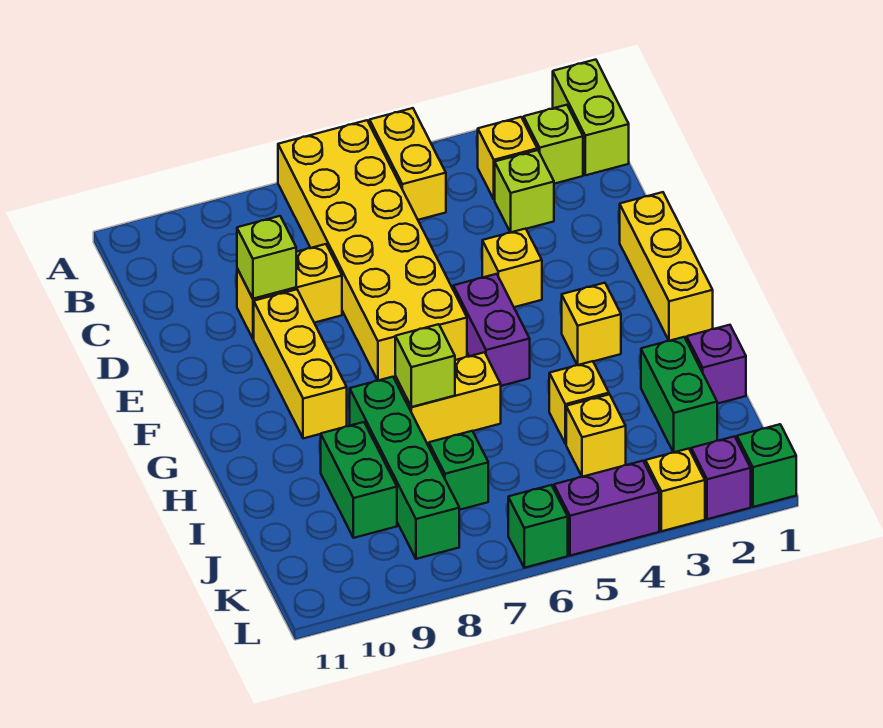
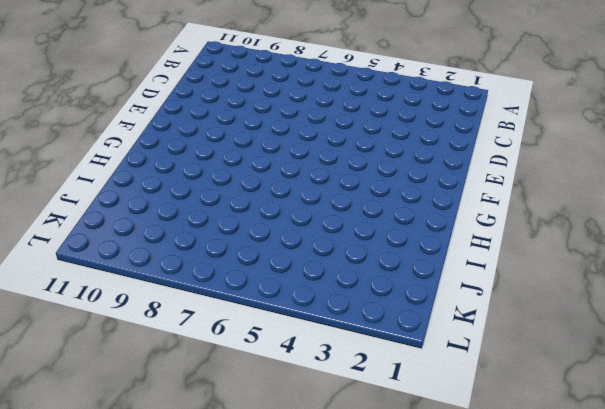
none -> lime 1x2 brick [553,60,629,175]
none -> yellow 1x2 brick [370,108,446,220]
none -> yellow 2x6 brick [278,120,467,381]

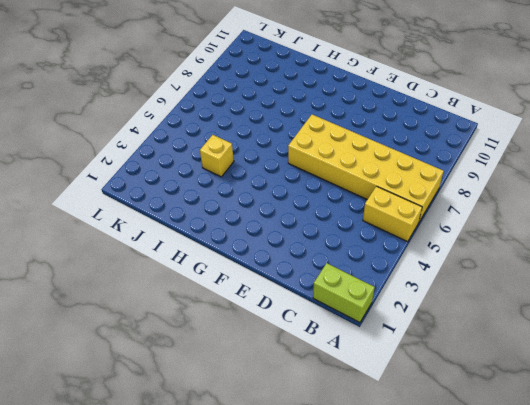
none -> lime 1x1 brick [524,105,583,184]
none -> yellow 1x1 brick [478,117,537,200]
none -> lime 1x1 brick [495,150,554,233]

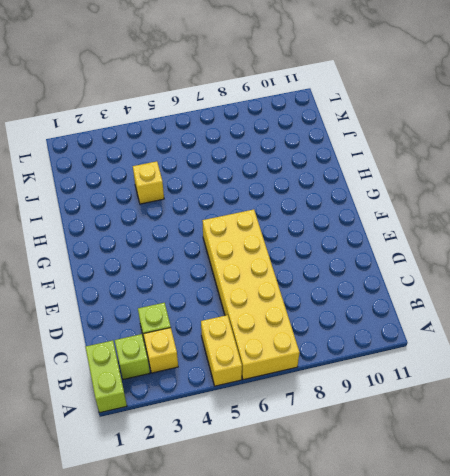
none -> yellow 1x2 brick [237,244,342,339]
none -> yellow 1x3 brick [620,192,713,341]
none -> yellow 1x1 brick [482,229,542,307]

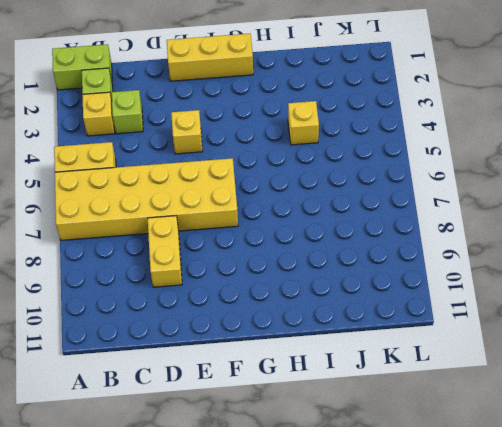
none -> yellow 1x3 brick [254,289,347,438]
none -> purple 1x2 brick [453,274,530,386]
none -> yellow 1x1 brick [562,283,621,365]

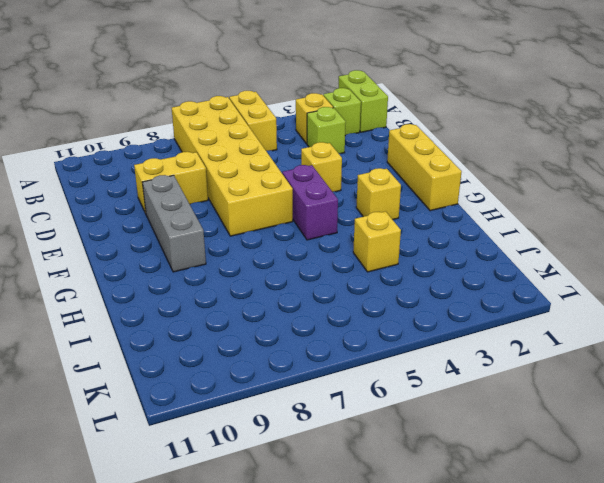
grey 1x3 brick [142,175,206,272] -> yellow 1x3 brick [254,289,347,438]
none -> yellow 1x2 brick [395,352,501,443]
none -> green 1x4 brick [350,377,459,559]
none -> purple 1x1 brick [687,325,746,404]

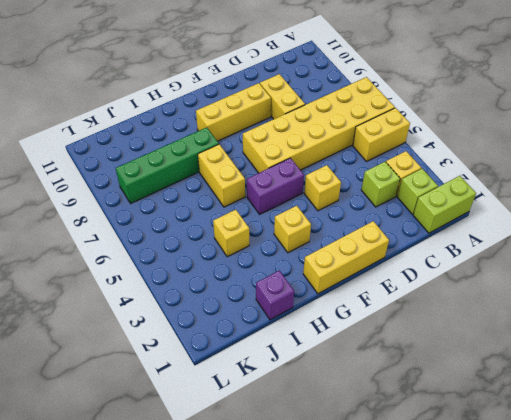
none -> green 1x2 brick [641,337,717,452]
none -> green 1x2 brick [321,422,397,538]
none -> yellow 1x1 brick [566,394,626,477]

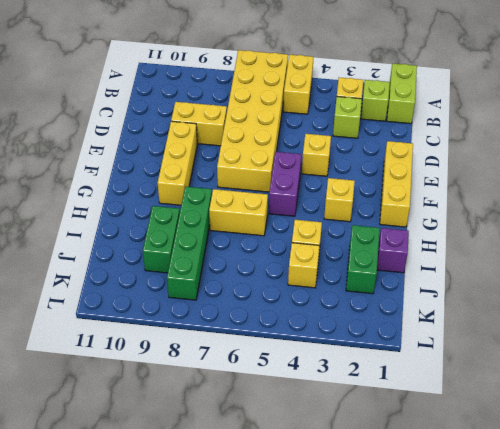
none -> green 1x1 brick [429,431,488,510]
none -> green 1x1 brick [737,424,796,507]
none -> purple 1x1 brick [691,436,751,519]

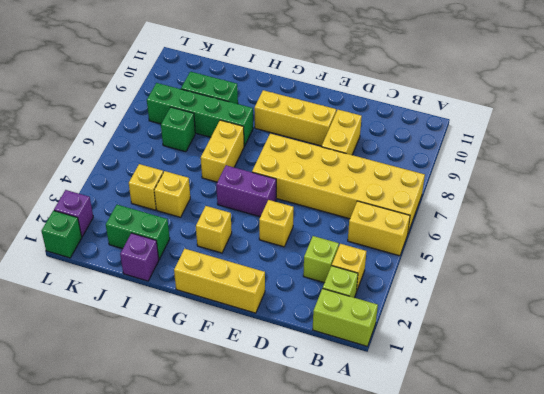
none -> yellow 1x1 brick [645,449,705,531]
none -> purple 1x2 brick [554,461,659,556]
none -> green 1x1 brick [508,485,568,568]

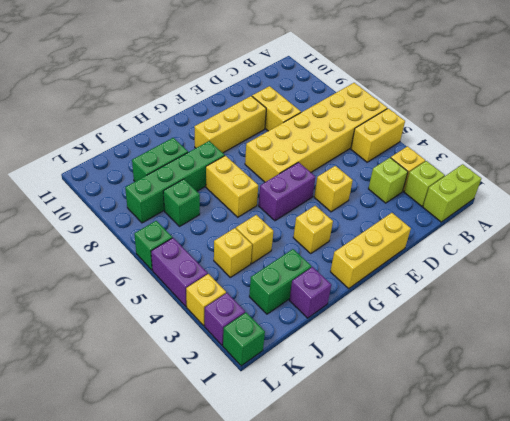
none -> lime 1x1 brick [237,216,296,299]
none -> lime 1x1 brick [395,324,455,407]

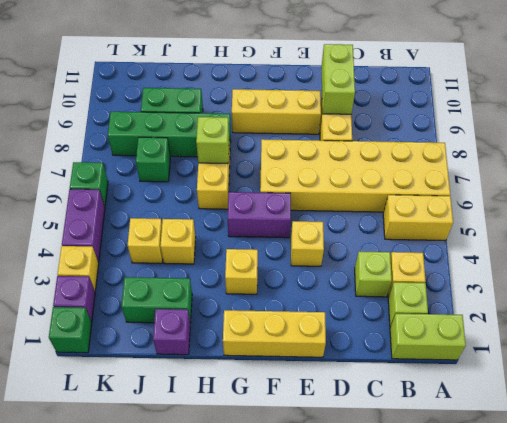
lime 1x2 brick [321,44,355,114] -> lime 1x1 brick [237,216,296,299]

